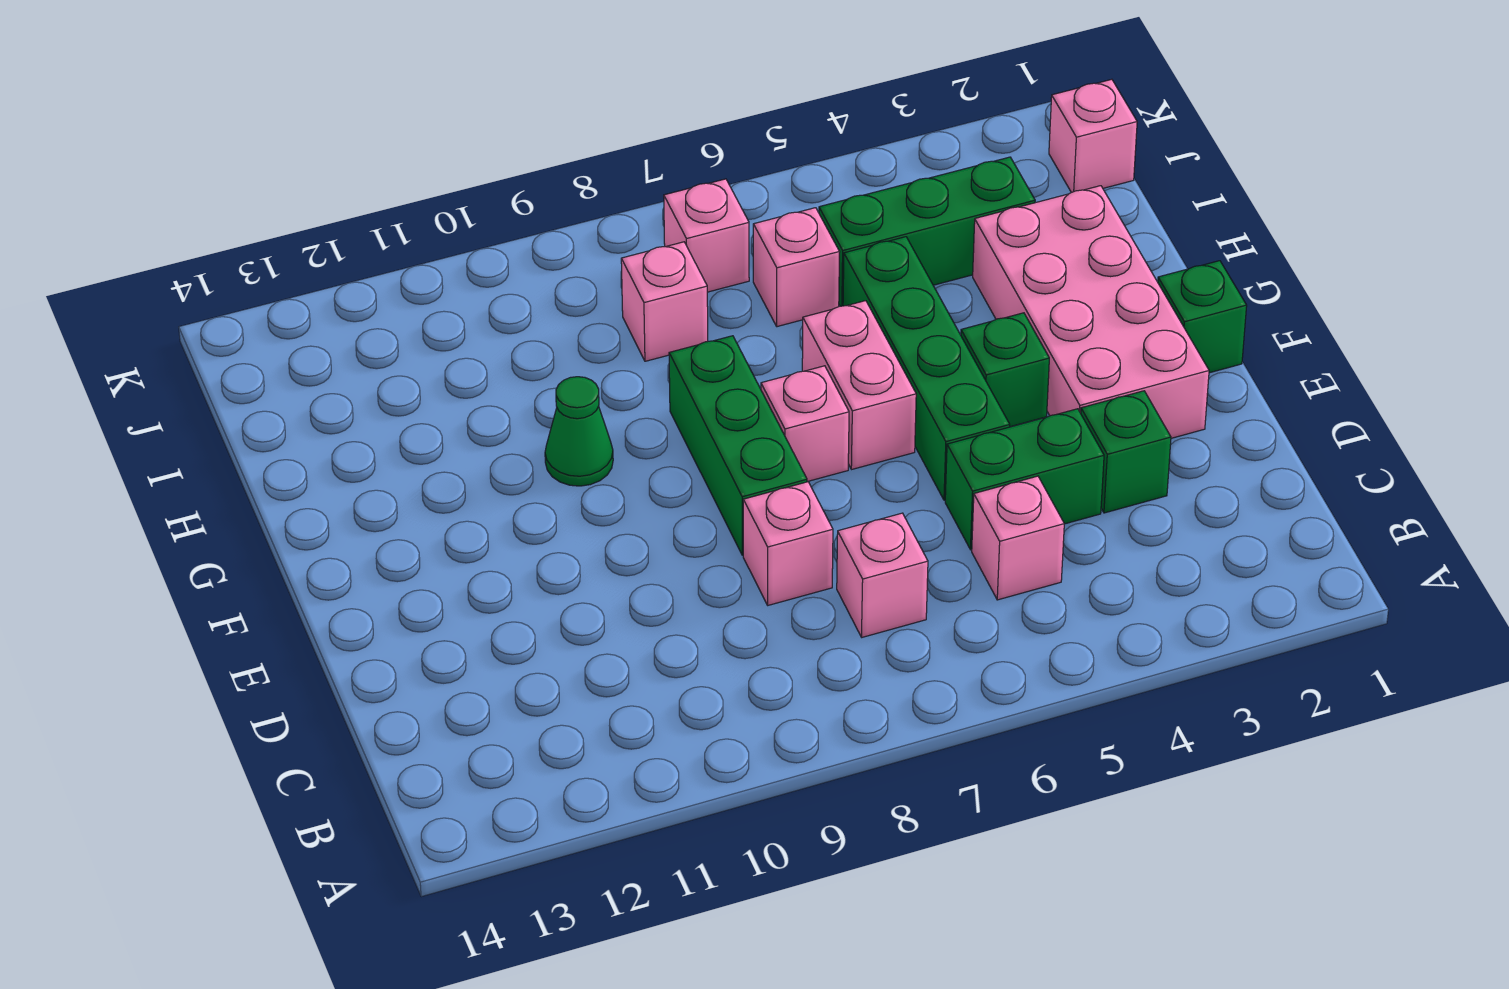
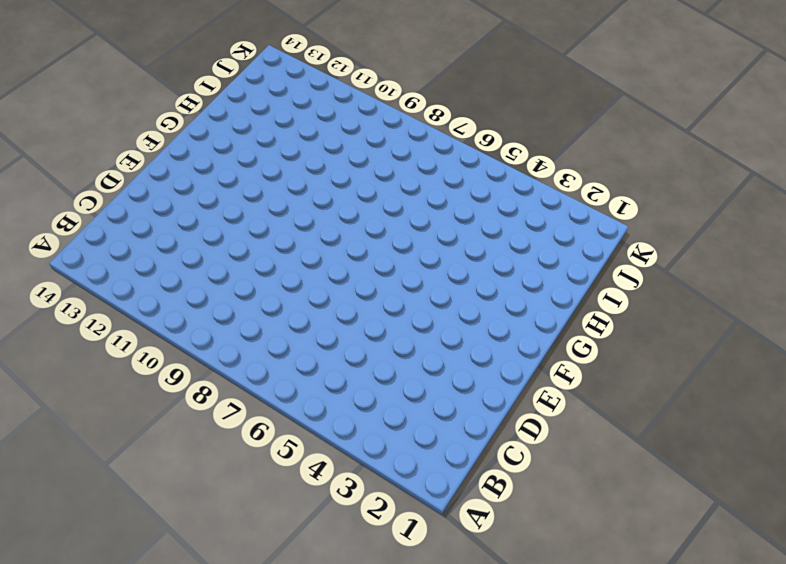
none -> pink 1x1 brick [972,476,1064,600]
none -> pink 1x1 brick [837,513,928,637]
none -> green 1x1 brick [1081,391,1171,513]

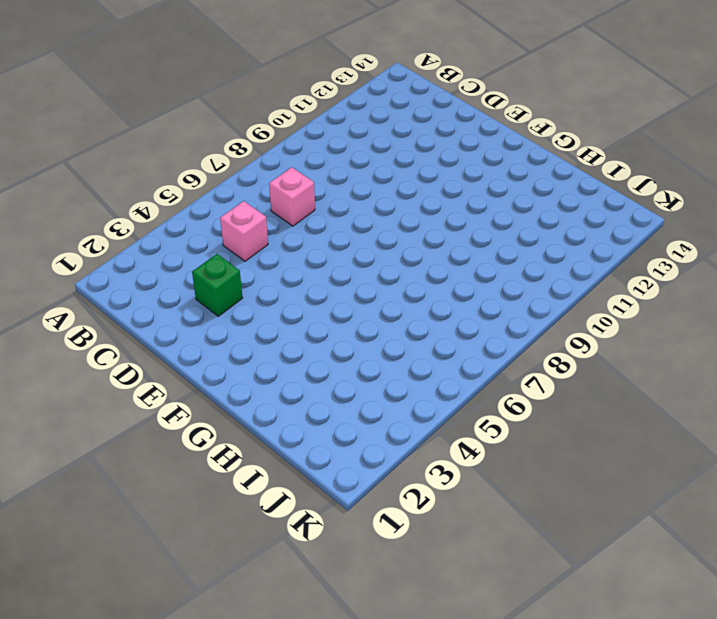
none -> green 1x2 brick [945,409,1104,550]
none -> pink 1x1 brick [743,482,833,605]
none -> pink 2x4 brick [973,186,1209,438]

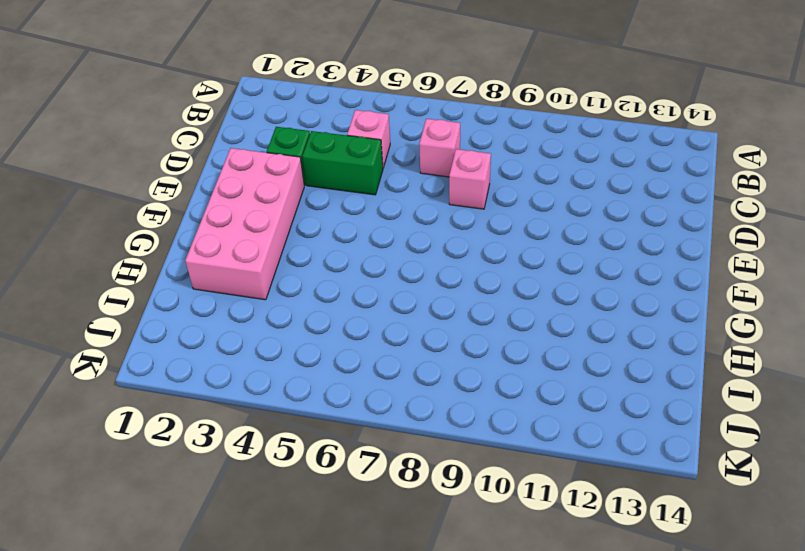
none -> green 1x4 brick [843,237,1010,500]
none -> green 1x3 brick [669,336,807,555]
none -> green 1x1 brick [1158,261,1247,373]

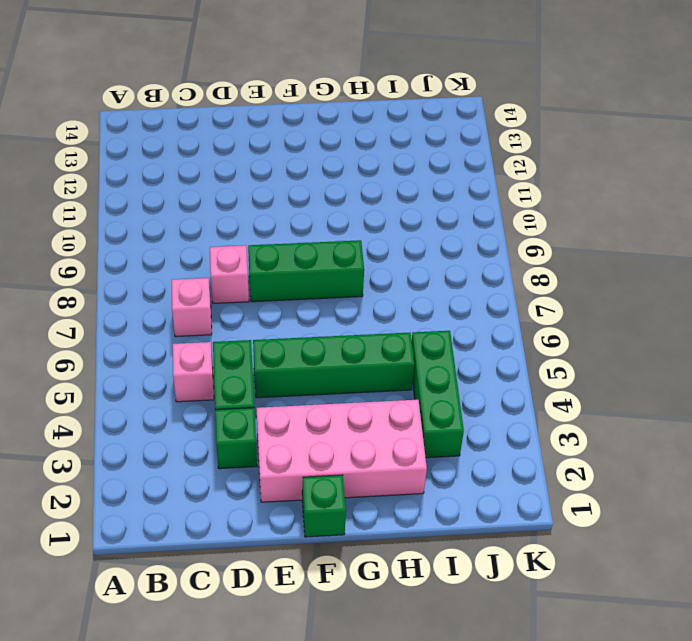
none -> green 1x1 brick [961,313,1049,427]
none -> pink 1x2 brick [802,301,916,469]
none -> pink 1x1 brick [761,366,849,482]

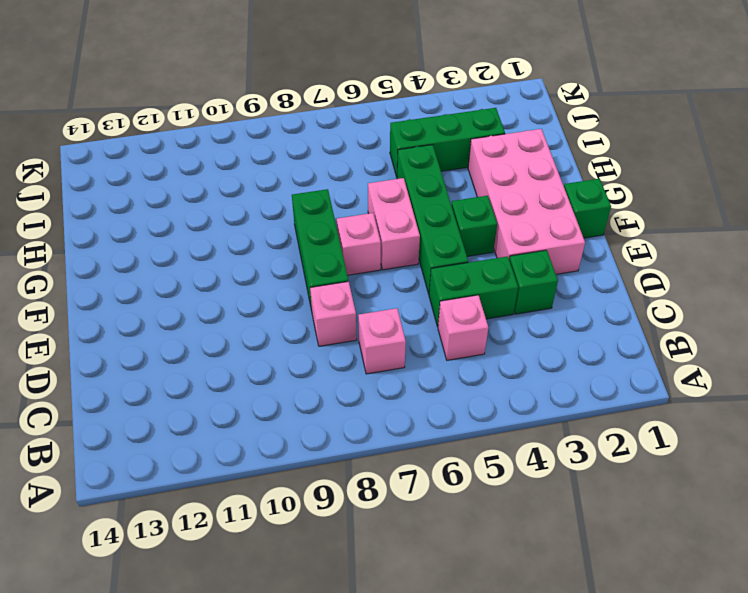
none -> green 1x1 cone [545,377,613,486]
none -> pink 1x1 brick [753,208,839,327]
none -> pink 1x1 brick [621,242,708,361]

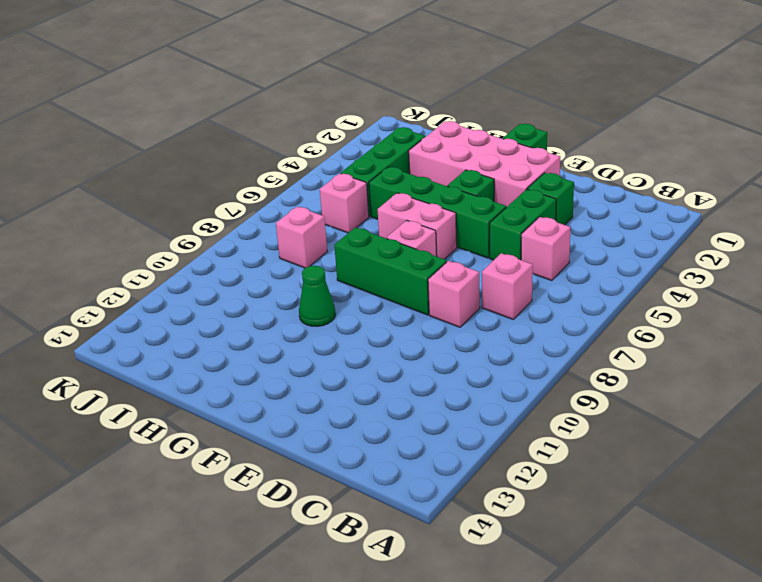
none -> pink 1x1 brick [1049,79,1137,193]
none -> pink 1x1 brick [664,179,749,292]

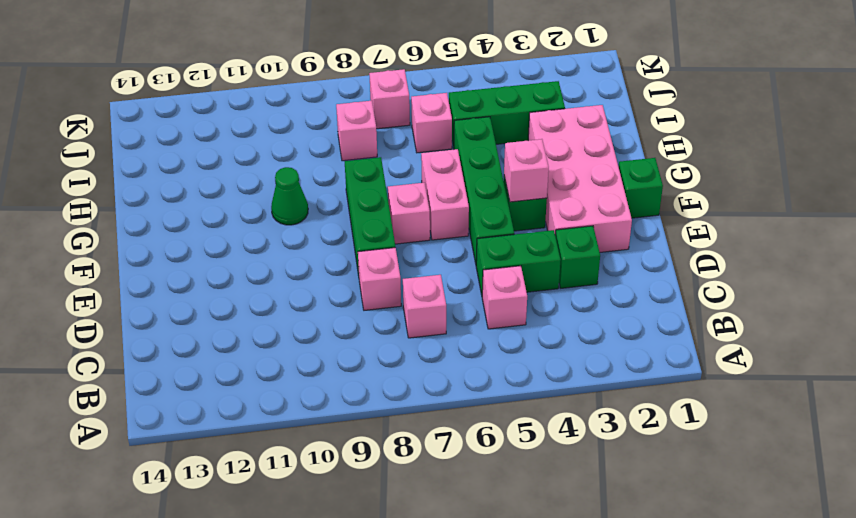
pink 1x1 brick [504,139,549,202] -> pink 1x1 brick moved to [1049,79,1137,193]

